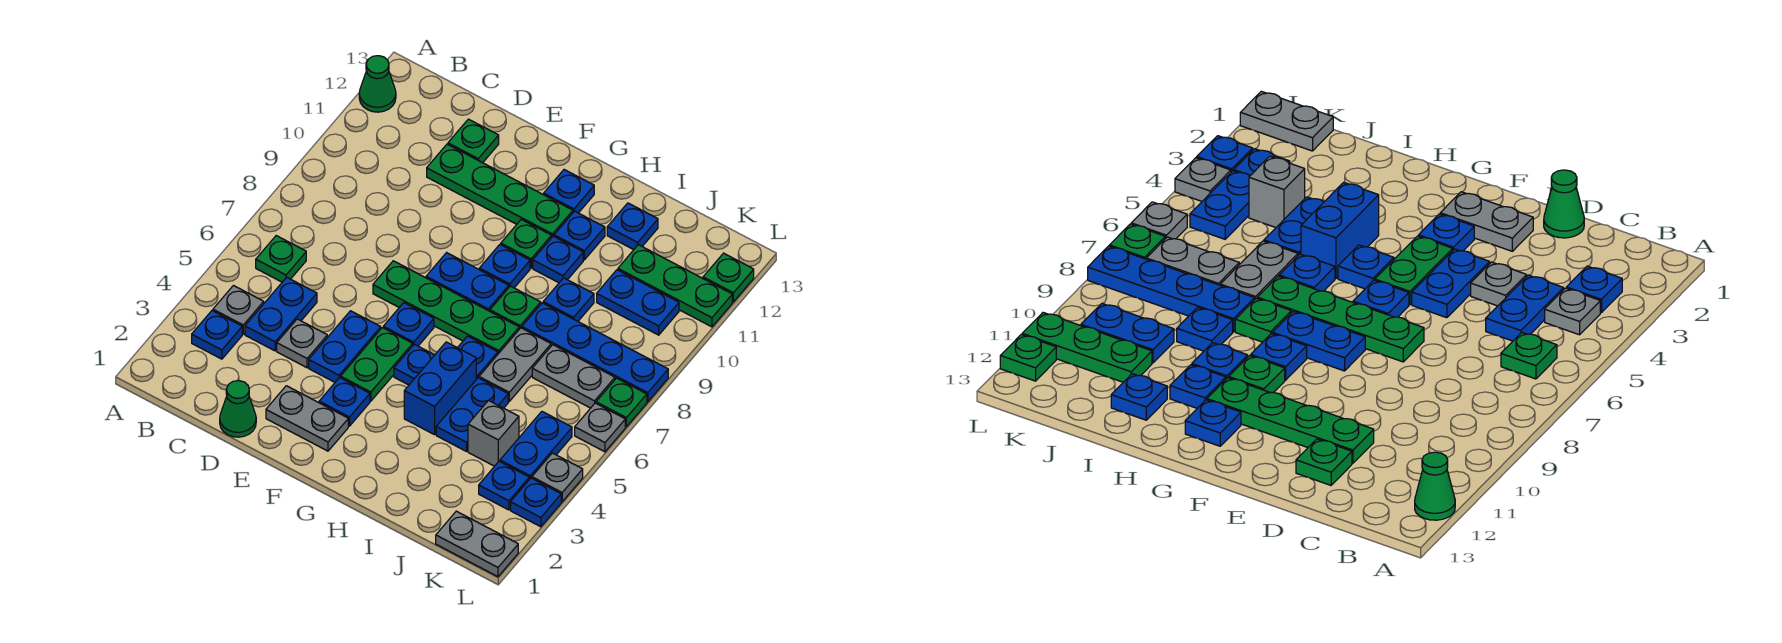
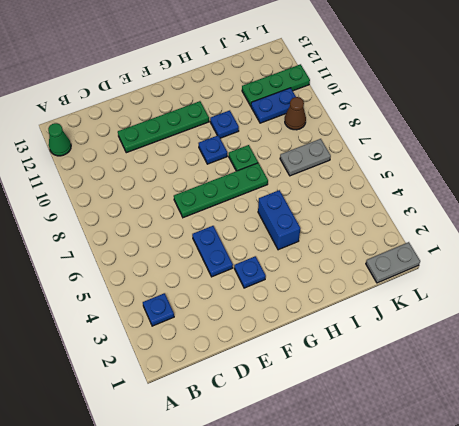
brown 1x1 cone [285,97,306,130] -> none
none -> grey 1x1 plate [213,286,264,334]
none -> green 1x1 plate [256,236,306,282]
none -> blue 1x2 plate [245,277,317,351]
none -> green 1x1 cone [220,381,256,437]

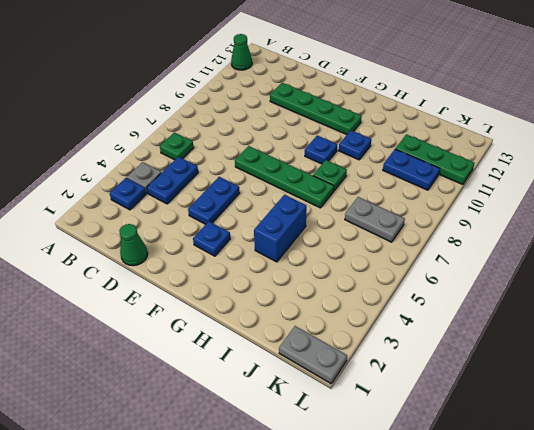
none -> grey 1x1 plate [277,319,327,368]
none -> green 1x1 plate [448,119,499,163]
none -> grey 1x2 plate [266,386,348,451]
none -> green 1x2 plate [341,328,413,401]

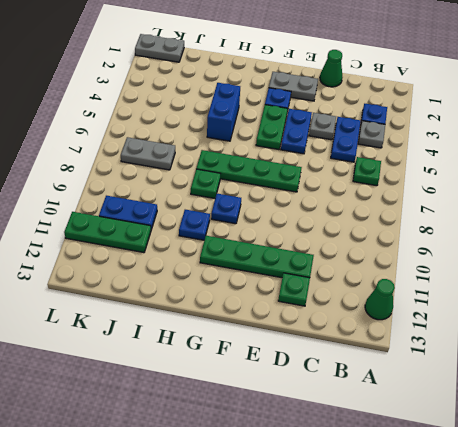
none -> blue 1x1 plate [383,303,434,346]
none -> blue 1x2 plate [426,253,509,311]
none -> blue 1x1 plate [394,344,434,385]
none -> green 1x1 plate [501,219,552,268]

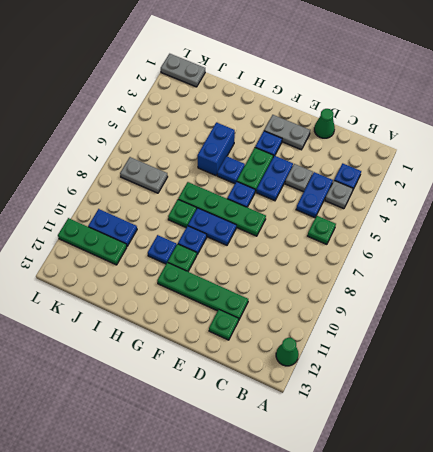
none -> blue 1x1 plate [544,170,594,213]
none -> blue 1x1 plate [458,336,498,379]
none -> blue 1x1 plate [554,211,605,260]
none -> blue 1x2 plate [436,378,508,451]

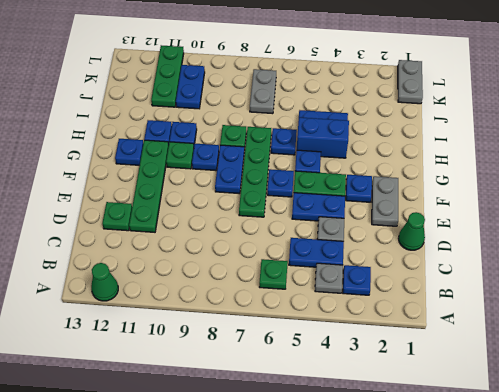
none -> grey 1x2 plate [479,328,551,401]
none -> blue 1x4 plate [522,303,668,402]
none -> blue 1x1 plate [543,278,594,321]
none -> blue 1x1 plate [607,203,658,250]

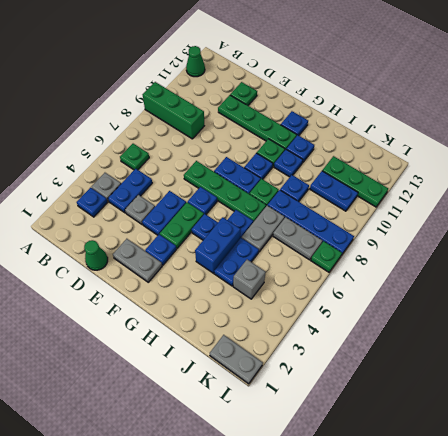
green 1x3 brick [143,82,204,139] -> none
none -> blue 1x1 plate [607,203,658,250]
none -> blue 1x1 plate [479,461,529,510]
none -> blue 1x2 plate [500,412,572,479]
none -> blue 1x1 plate [511,478,561,527]

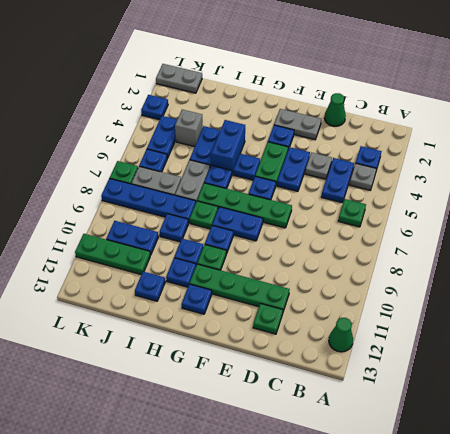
blue 1x1 plate [139,149,167,172] -> blue 1x1 plate moved to [479,461,529,510]
none -> grey 1x1 plate [532,453,583,502]
none -> grey 1x1 plate [575,403,625,452]
none -> green 1x1 plate [703,253,754,302]

